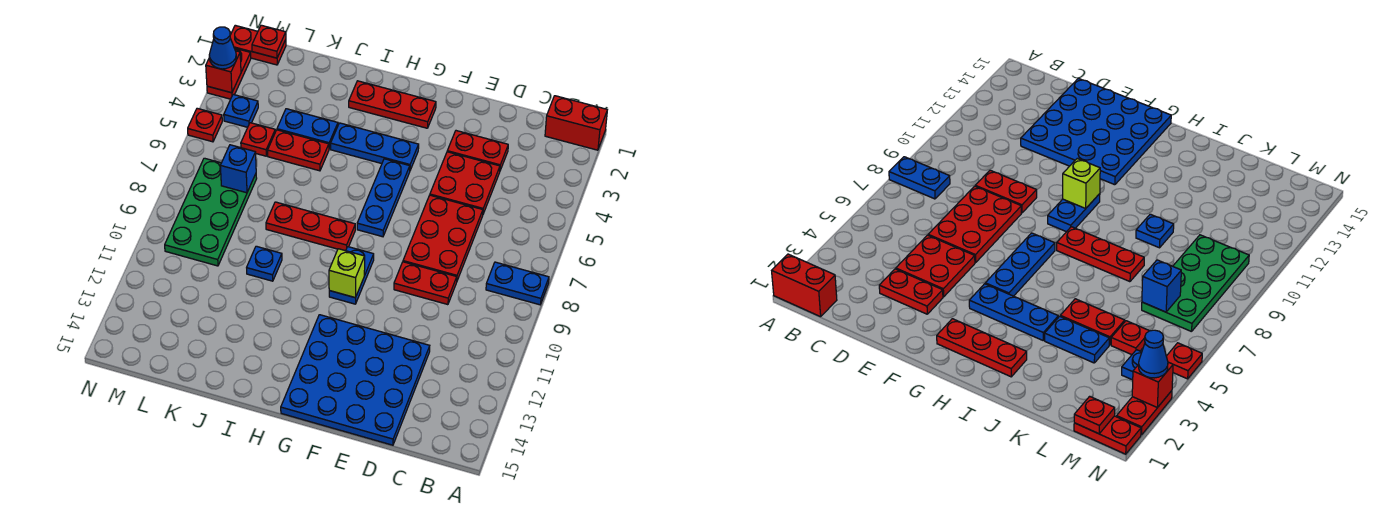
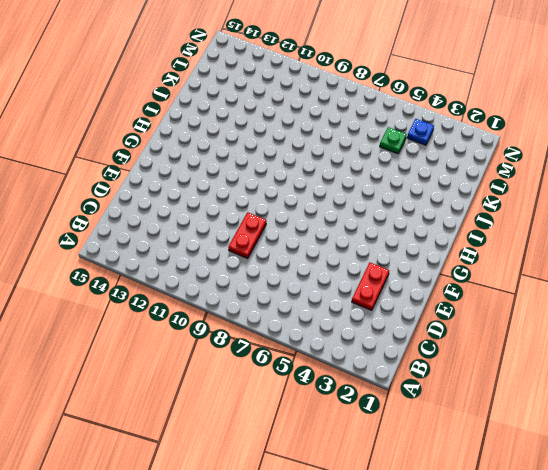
green 1x1 plate [380,127,407,154] -> red 1x1 plate [241,123,275,156]
none -> red 1x2 brick [545,96,607,150]
none -> blue 1x2 plate [486,262,549,305]
none -> red 2x2 plate [430,152,500,214]

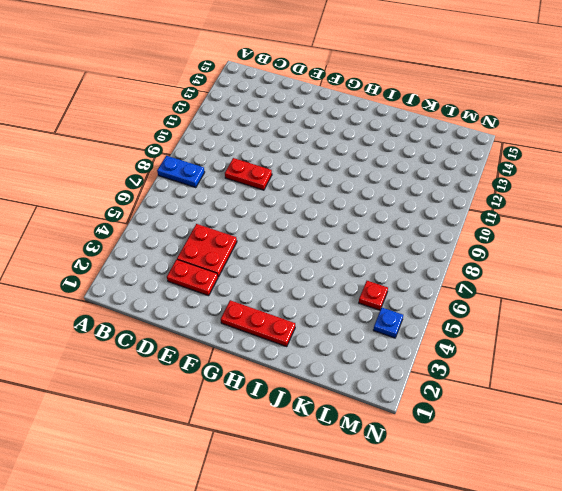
none -> red 1x2 brick [545,96,607,150]
none -> red 2x3 plate [403,195,483,280]
none -> blue 4x4 plate [281,315,430,445]

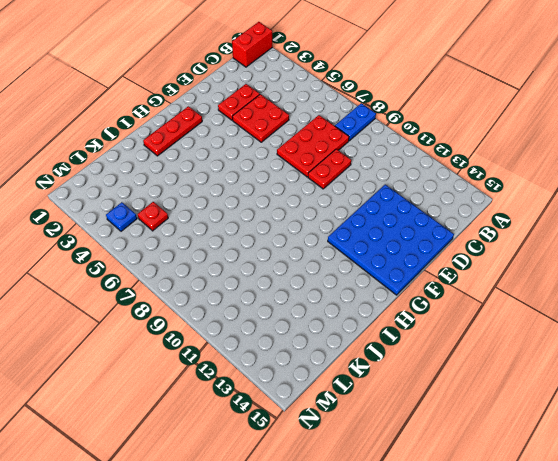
red 2x3 plate [277,115,349,177] -> red 2x3 plate turned to [403,195,483,280]
none -> blue 1x3 plate [331,123,419,170]
none -> blue 1x3 plate [357,159,410,237]
none -> blue 1x2 plate [329,247,374,304]

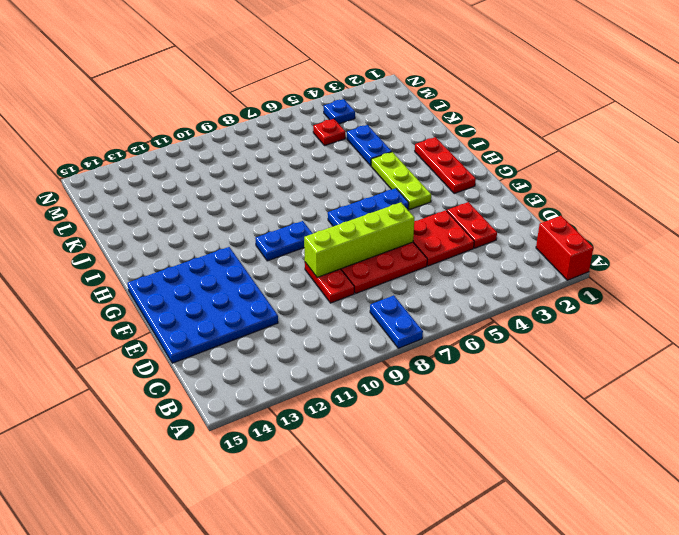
lime 1x4 brick [304,202,414,277] -> none
lime 1x3 plate [371,152,431,210] -> blue 1x3 plate [331,123,419,170]
none -> red 1x3 plate [266,202,355,251]
none -> red 1x2 plate [268,130,329,171]
none -> blue 1x1 plate [247,246,282,281]

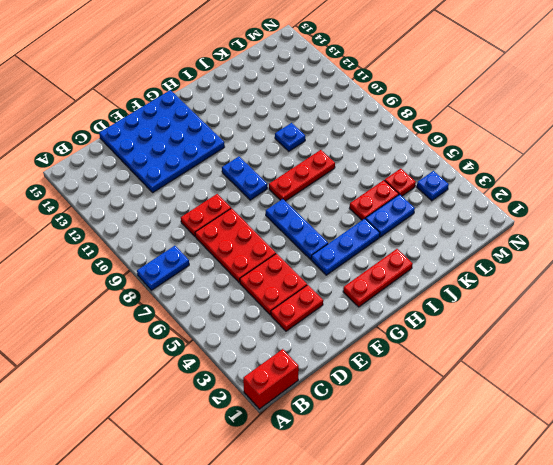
none -> green 2x4 plate [165,158,257,266]
none -> red 1x2 plate [230,25,286,65]
none -> red 1x2 plate [207,48,251,99]

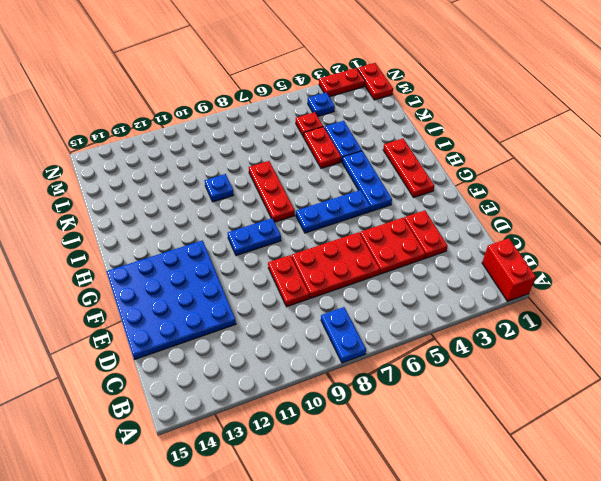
none -> green 2x4 plate [165,158,257,266]
none -> red 1x1 plate [188,108,222,142]
none -> lime 1x1 brick [329,249,365,298]

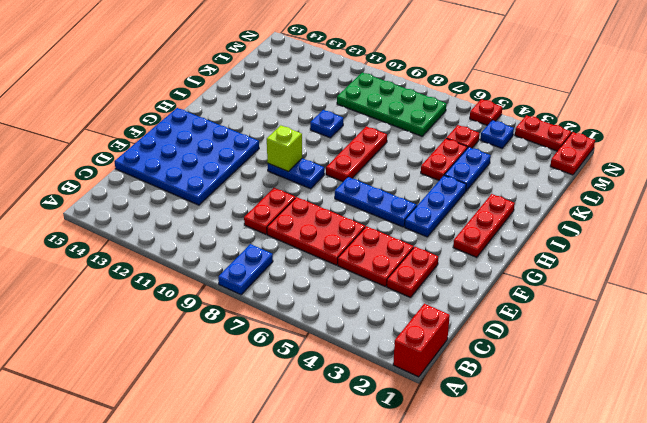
none -> blue 1x1 brick [220,145,256,193]
none -> red 1x1 plate [252,25,286,58]
none -> red 1x1 brick [206,51,241,93]

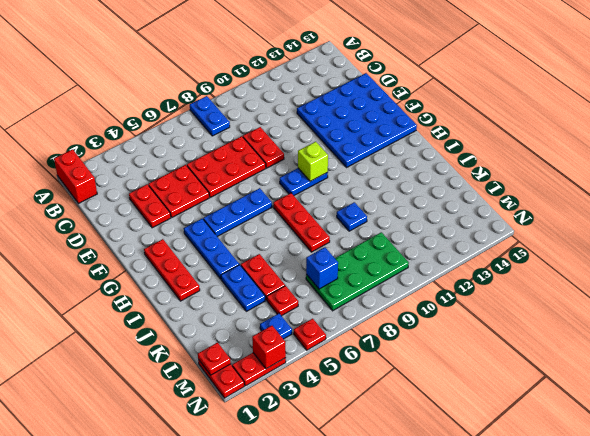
none -> blue 1x1 cone [209,27,236,69]

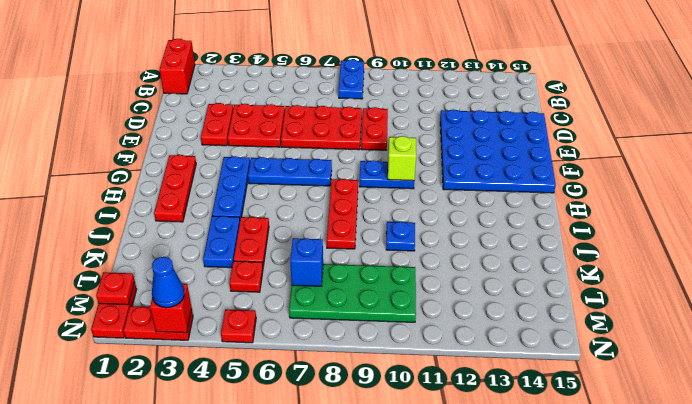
none -> blue 1x1 plate [224,94,258,127]

